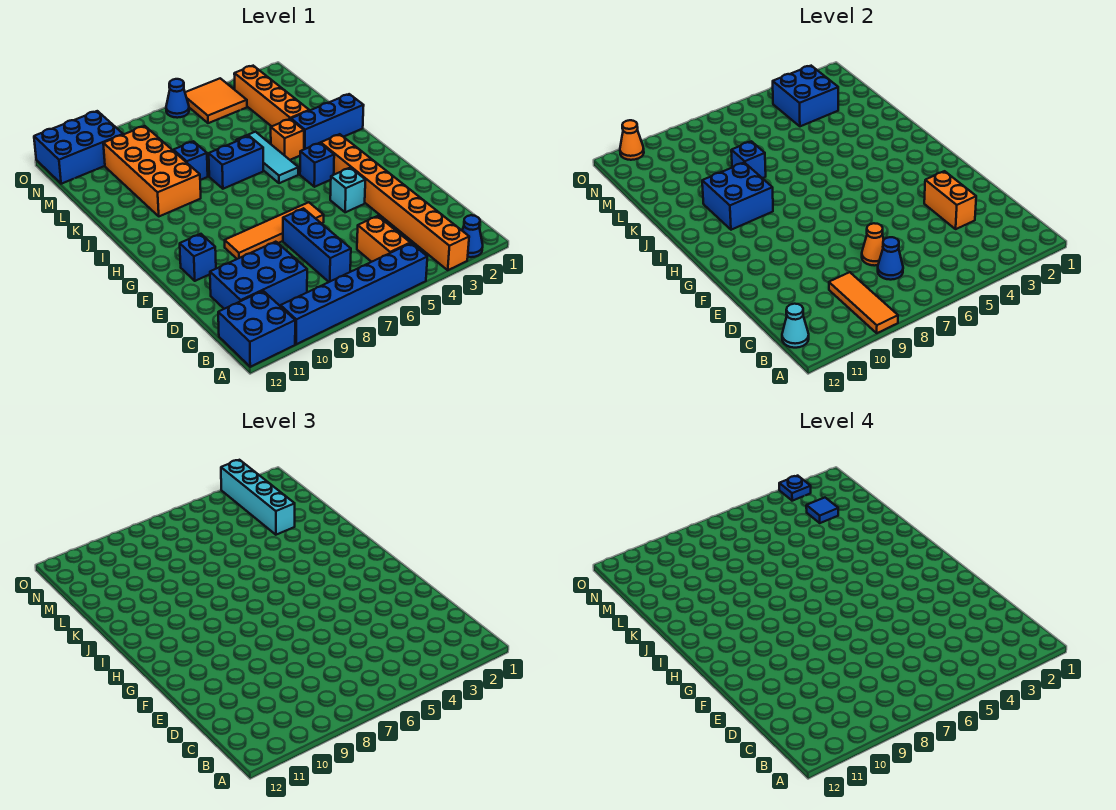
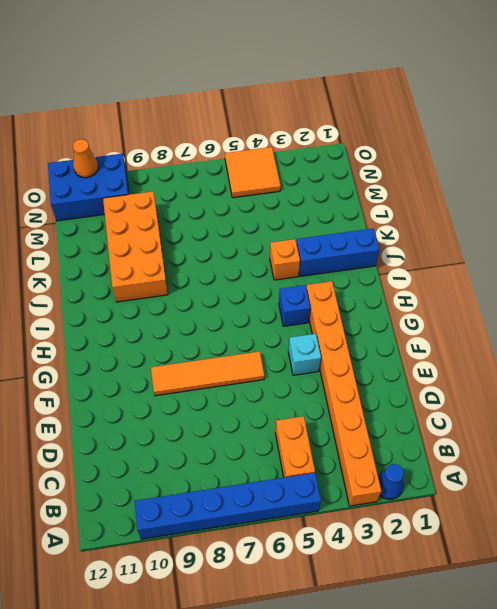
none -> blue 2x2 brick [218,291,295,367]
none -> blue 1x3 brick [283,208,351,282]
none -> blue 2x3 brick [210,242,307,309]
none -> blue 1x1 brick [180,234,216,281]

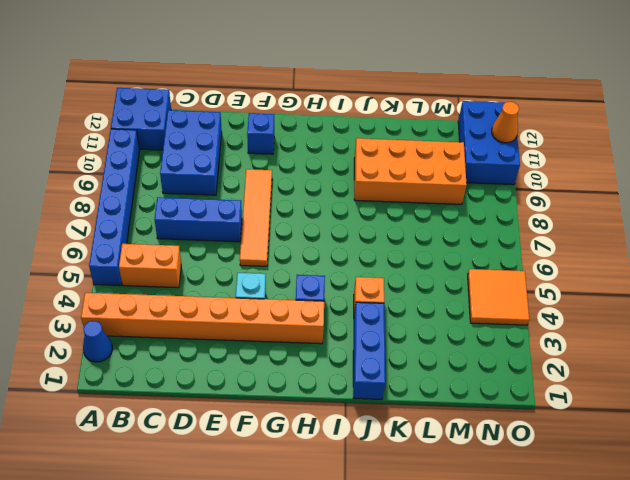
none -> cyan 1x3 tile [236,132,299,183]
none -> blue 1x2 brick [209,136,263,189]
none -> orange 1x4 brick [234,66,309,126]
none -> blue 1x1 brick [173,141,208,180]

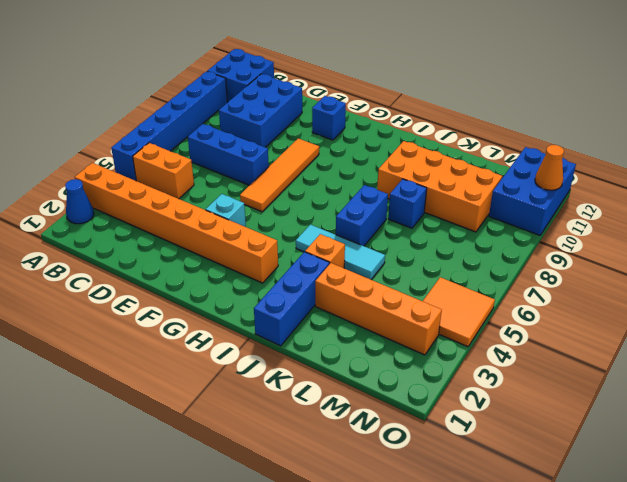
none -> blue 1x1 brick [300,143,334,187]
none -> blue 1x1 cone [166,79,189,118]
none -> orange 1x3 tile [829,272,898,333]
none -> cyan 1x1 cone [782,304,809,348]

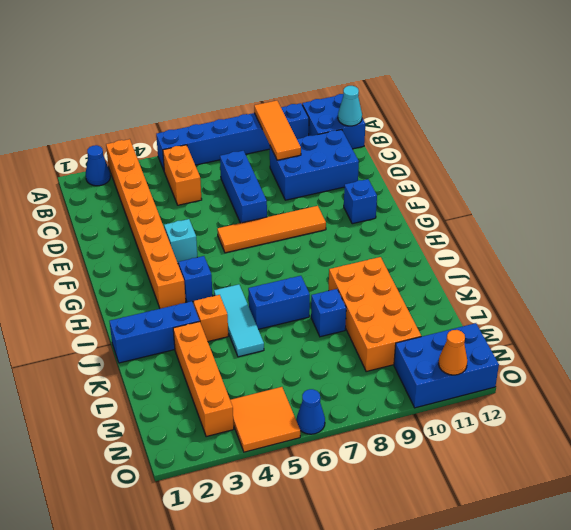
none -> blue 1x1 cone [878,237,903,280]
none -> orange 1x2 brick [924,171,976,229]
none -> orange 1x1 cone [862,223,884,266]
none -> blue 2x2 brick [702,162,773,230]

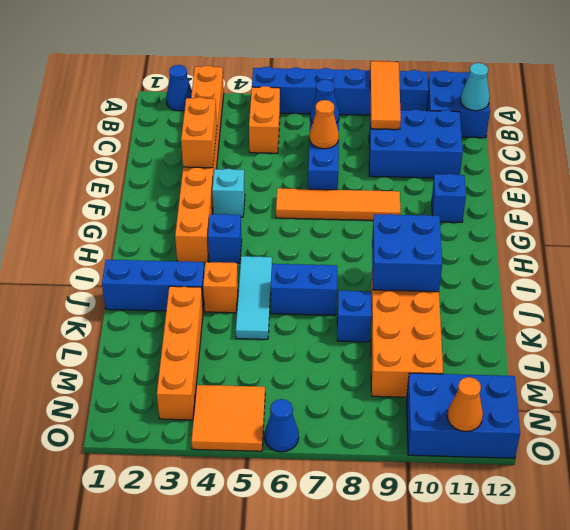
none -> blue 1x1 brick [731,141,766,178]
none -> blue 2x2 brick [773,66,838,126]
none -> cyan 1x4 brick [221,460,295,535]
none -> blue 1x1 tile [806,498,838,523]

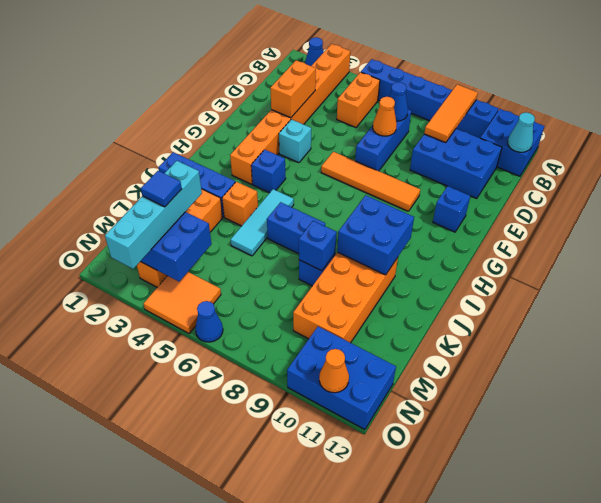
none -> blue 1x1 plate [779,476,811,501]

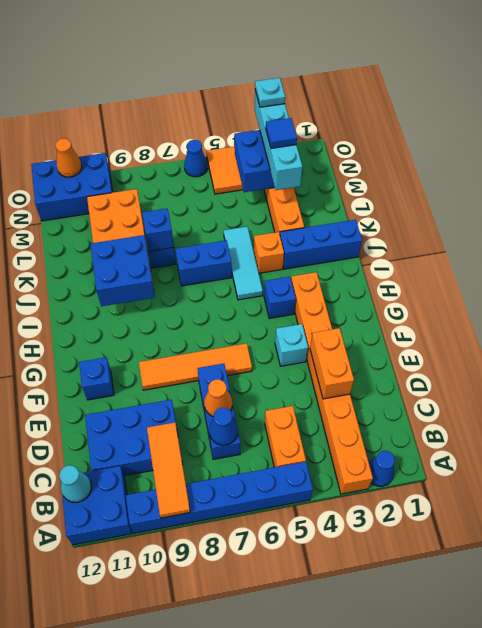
cyan 1x1 plate [255,78,285,107] -> blue 1x1 plate [779,476,811,501]

